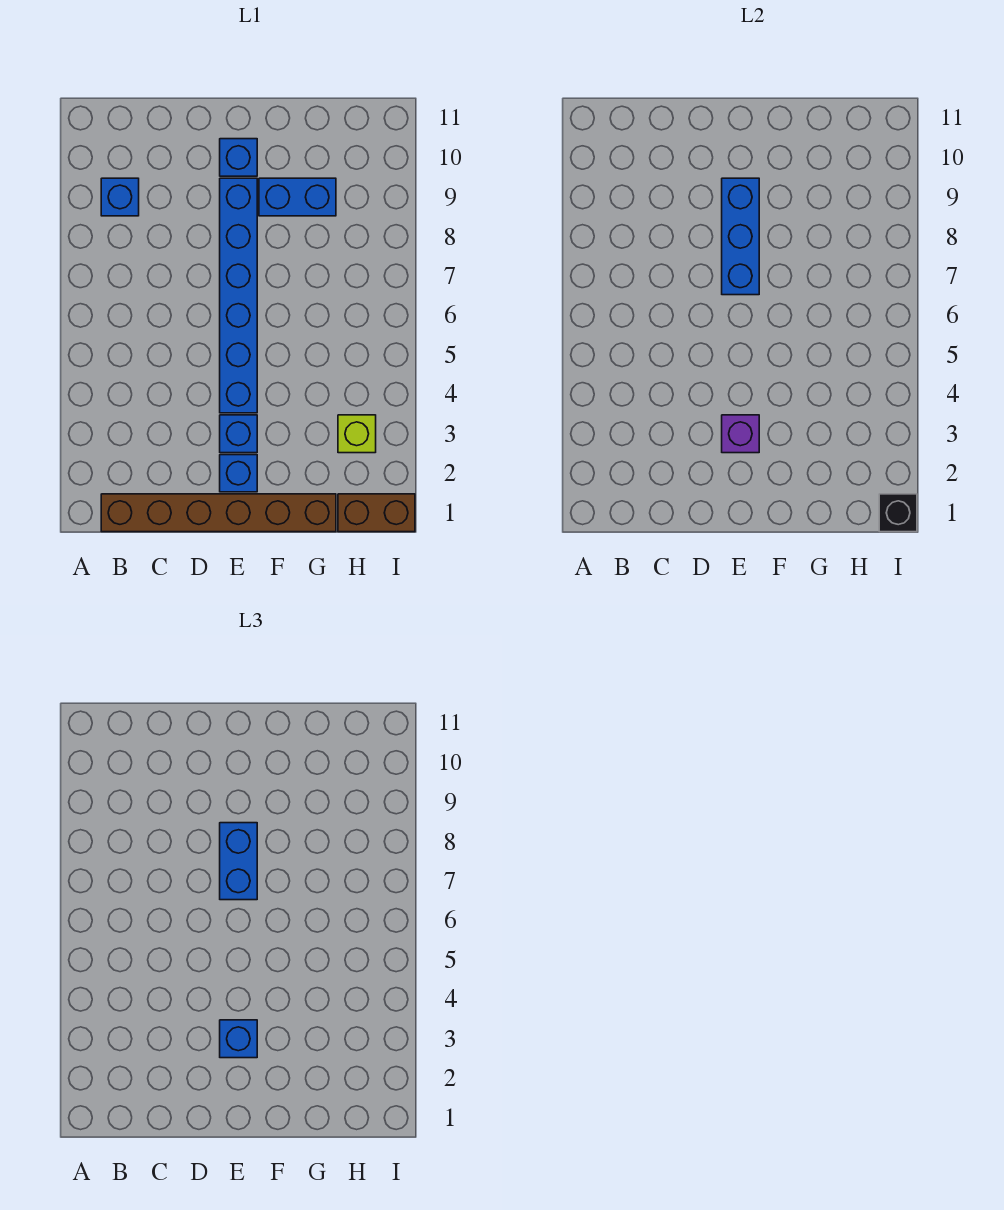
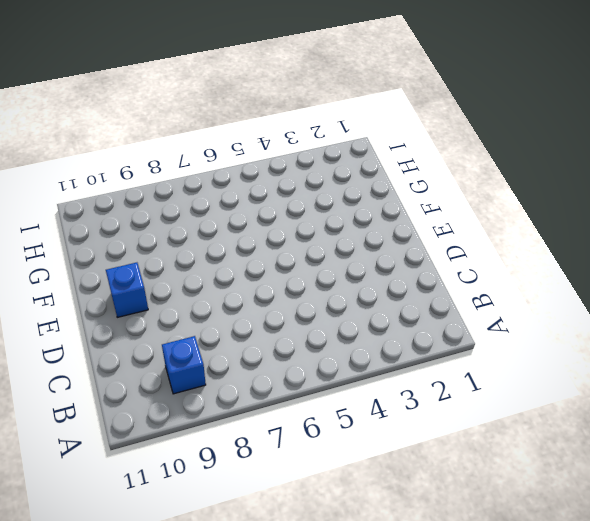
none -> brown 1x6 brick [101,494,336,532]
none -> blue 1x1 brick [220,455,257,492]
none -> blue 1x1 brick [220,415,257,453]

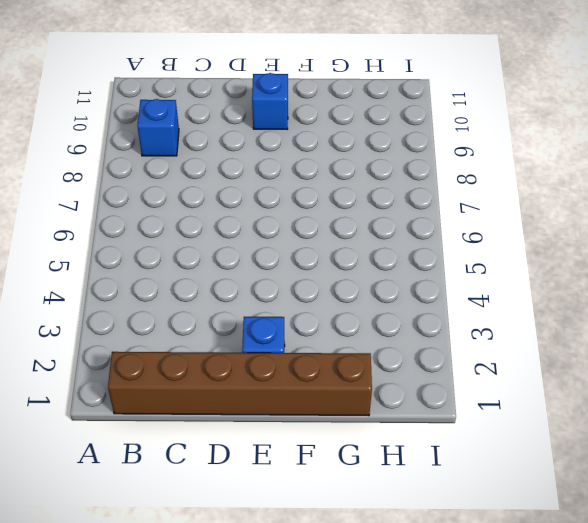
none -> blue 1x1 brick [220,415,257,453]
none -> blue 1x6 brick [220,178,257,413]
none -> blue 1x2 brick [259,178,336,216]

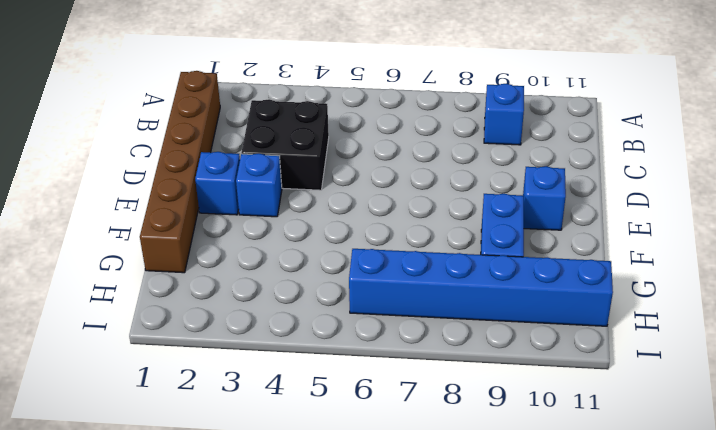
black 2x2 brick [242,99,329,190] -> none
blue 1x6 brick [349,249,613,326] -> blue 1x6 brick moved to [220,178,257,413]
none -> brown 1x2 brick [338,494,415,532]
none -> lime 1x1 brick [338,415,376,453]
none -> purple 1x1 brick [722,415,759,453]

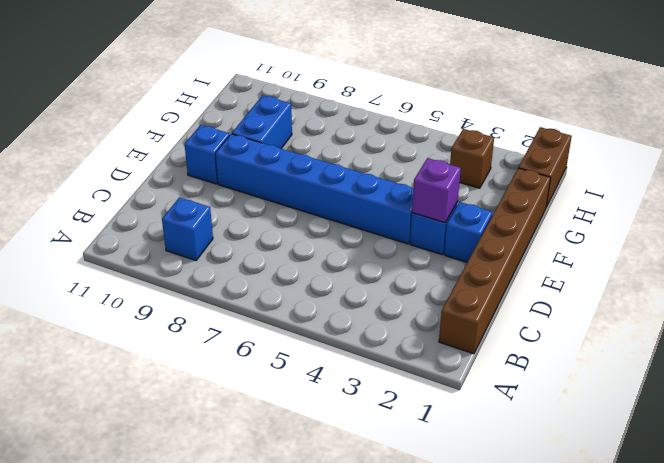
brown 1x1 brick [450,129,494,188] -> lime 1x1 brick [338,415,376,453]
none -> blue 1x3 brick [722,178,759,295]
none -> black 1x1 brick [879,494,917,532]
none -> blue 1x1 brick [220,1020,257,1058]

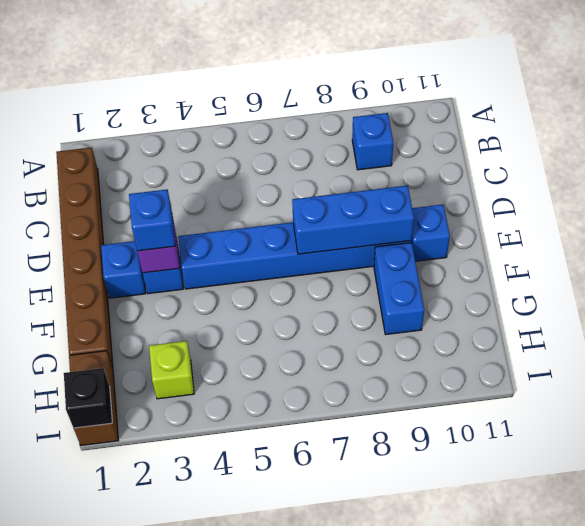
none -> blue 1x2 brick [220,823,257,900]

